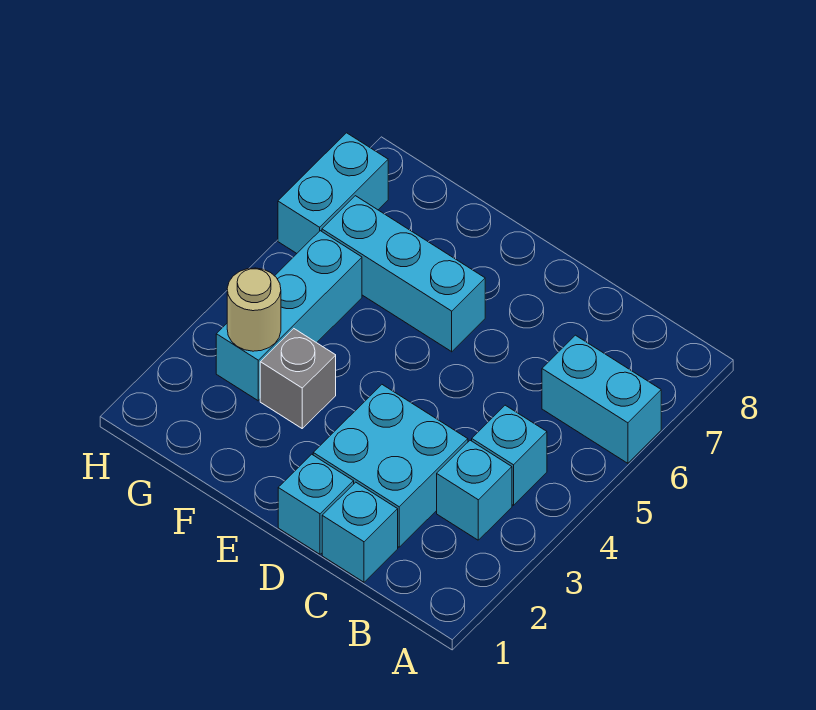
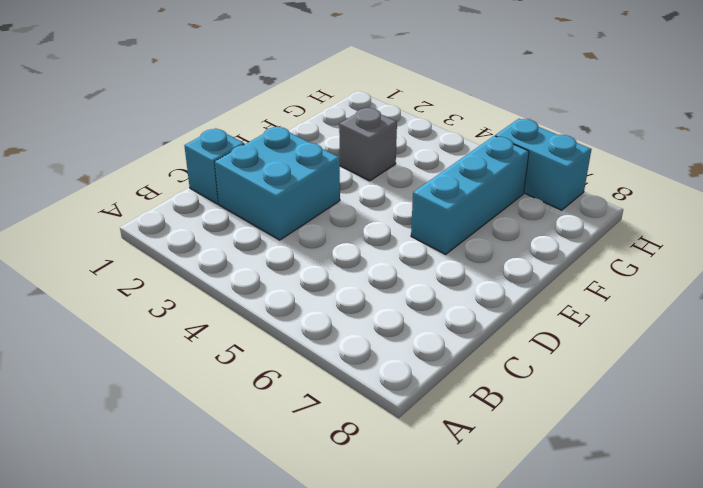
none -> cyan 1x2 brick [542,335,661,463]
none -> cyan 1x1 brick [437,440,512,540]

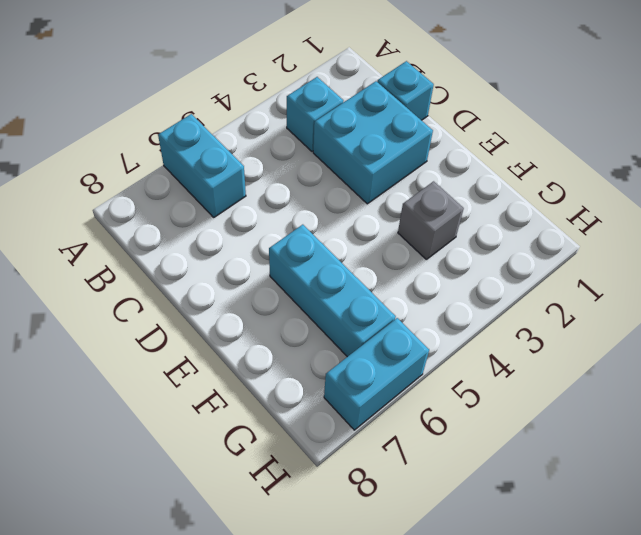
none -> cyan 1x1 brick [472,405,547,505]
none -> cyan 1x1 brick [278,454,354,554]

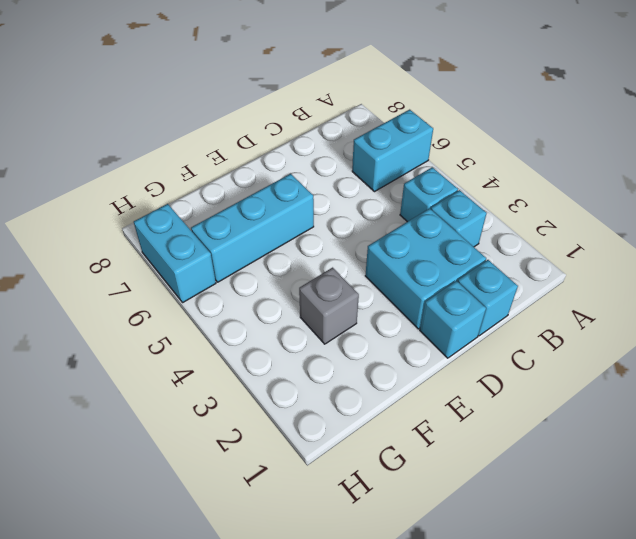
none -> cyan 1x3 brick [216,231,362,401]
none -> tan 1x1 round brick [227,268,281,351]

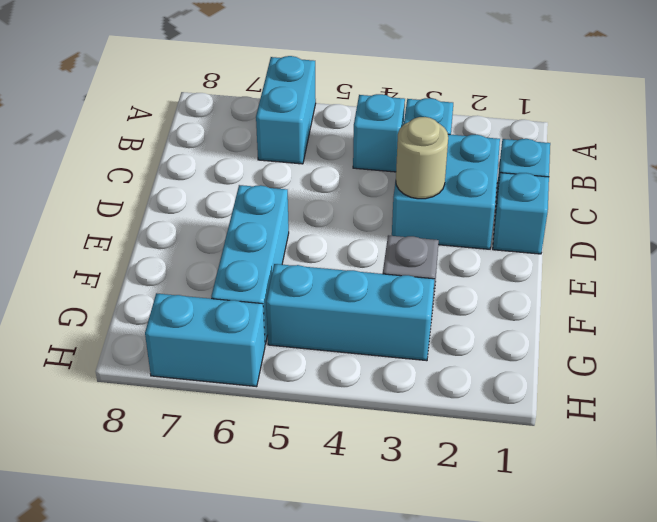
tan 1x1 round brick [396,117,448,199] -> tan 1x1 round brick moved to [227,268,281,351]

